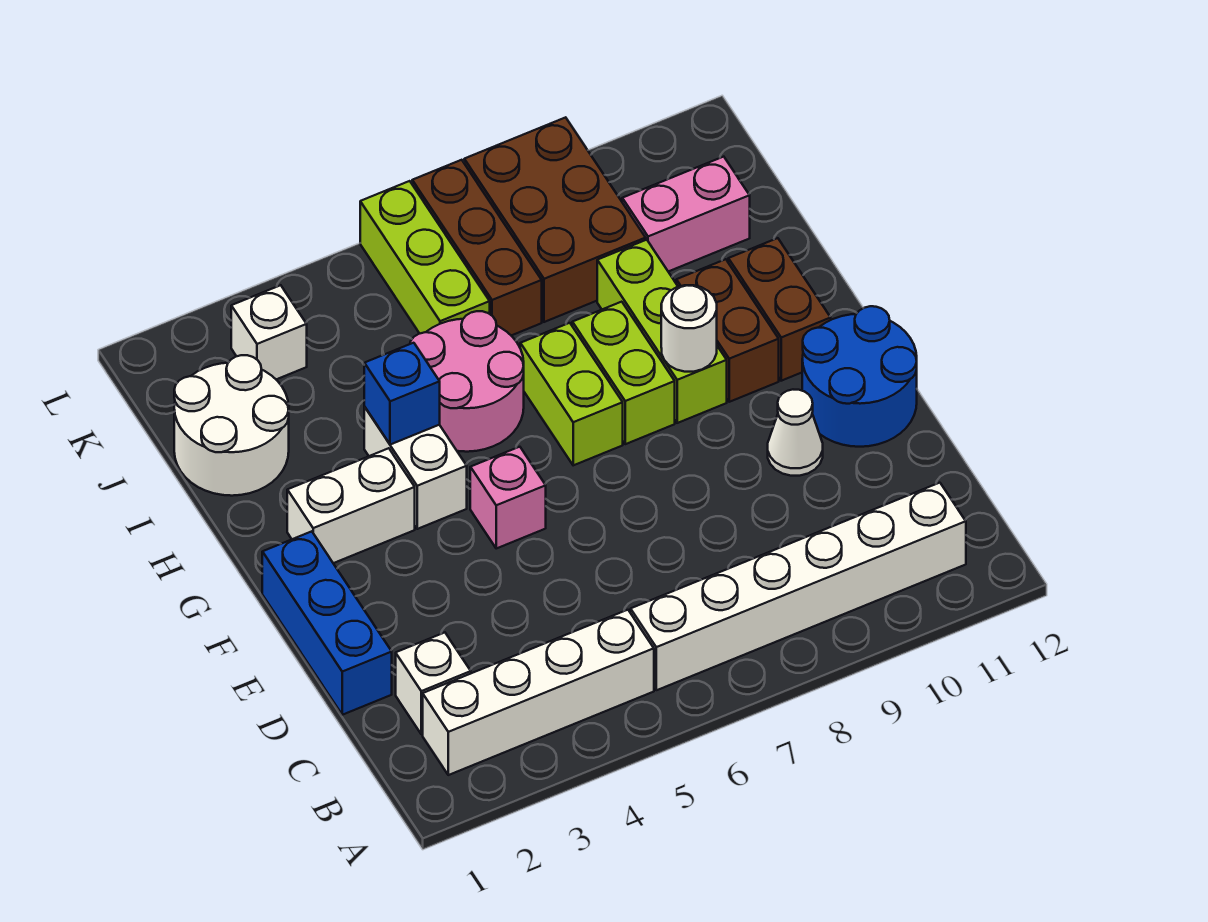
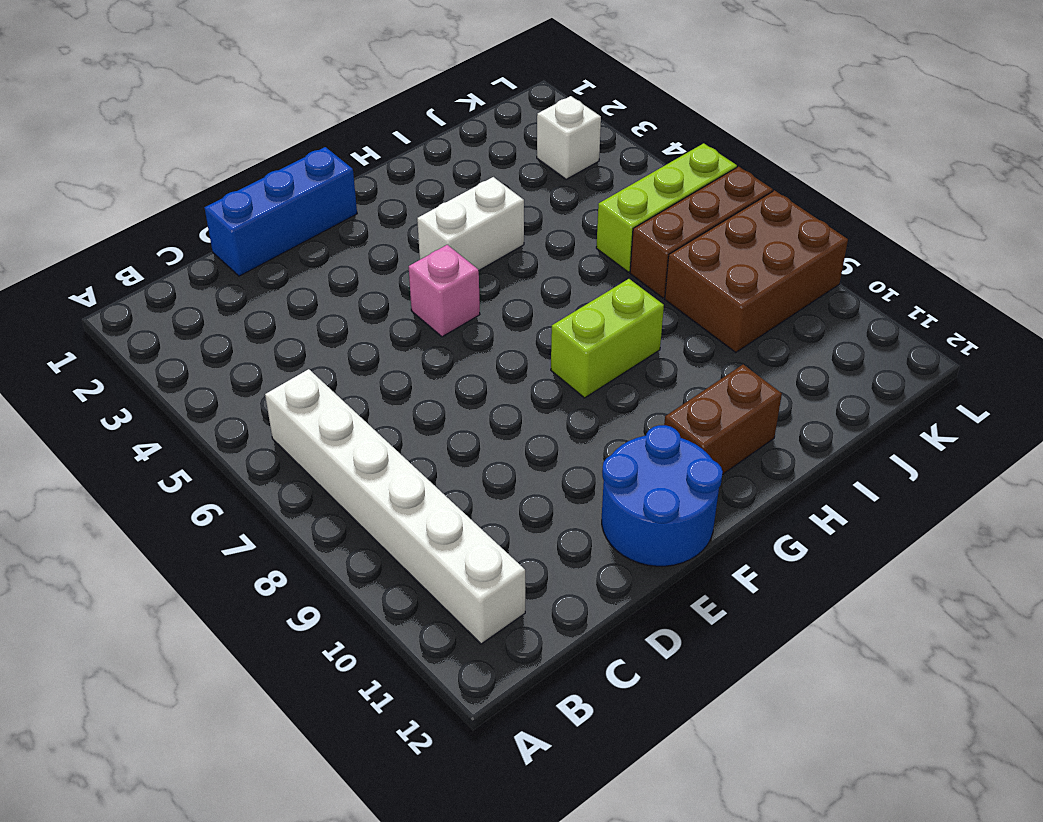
none -> white 1x4 brick [423,610,654,775]
none -> white 1x1 brick [396,633,471,734]
none -> white 1x1 cone [768,390,823,476]

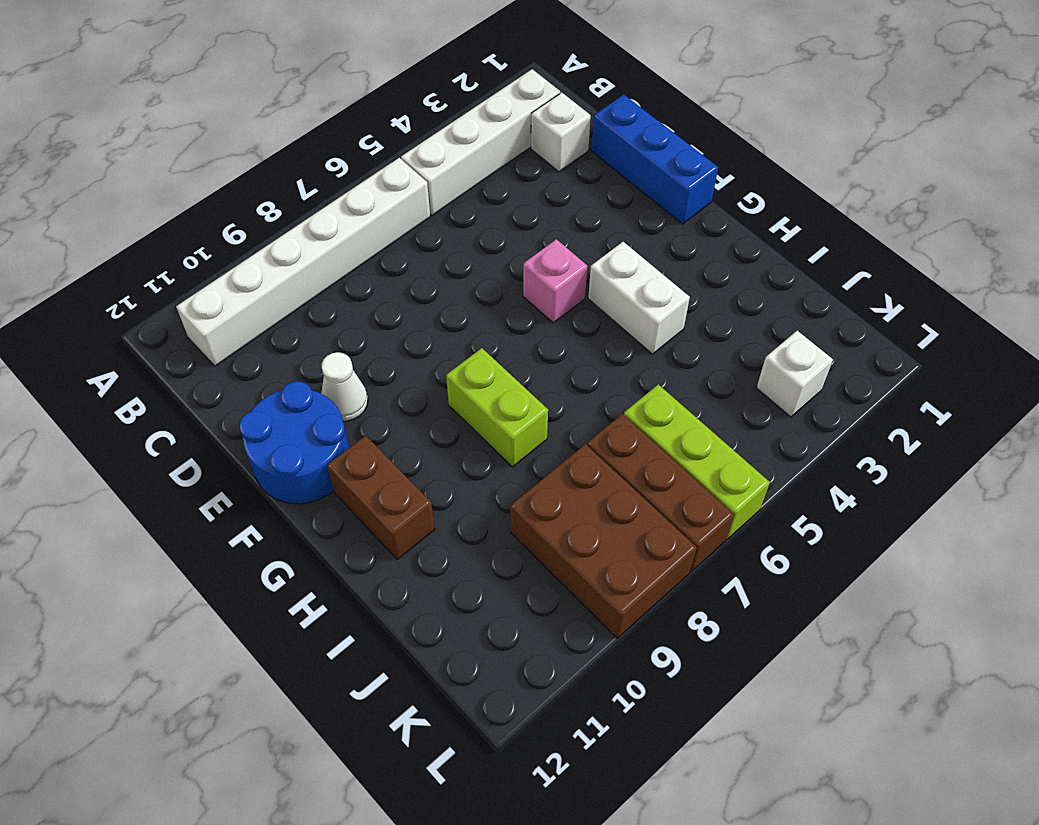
none -> white 1x2 brick [287,448,415,563]
none -> lime 1x2 brick [520,323,623,465]
none -> lime 1x3 brick [597,240,727,423]

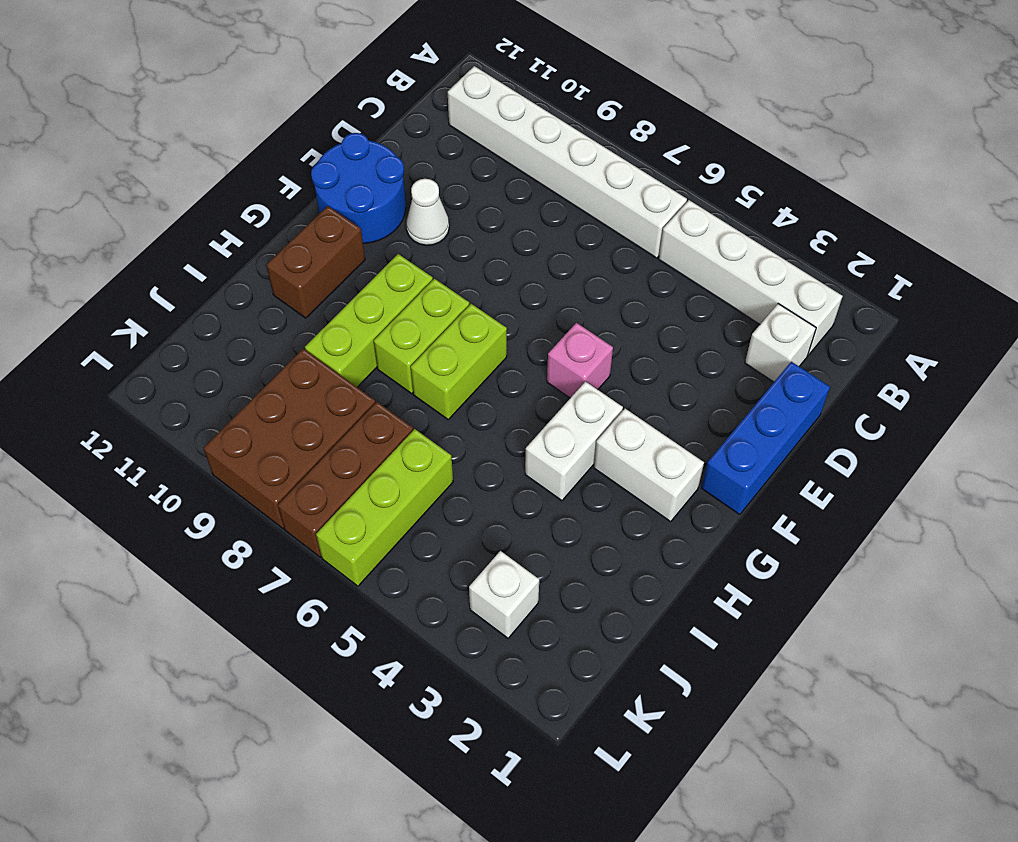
none -> brown 1x2 brick [676,259,779,402]
none -> pink 2x2 round brick [410,311,524,452]
none -> white 2x2 round brick [174,355,289,496]

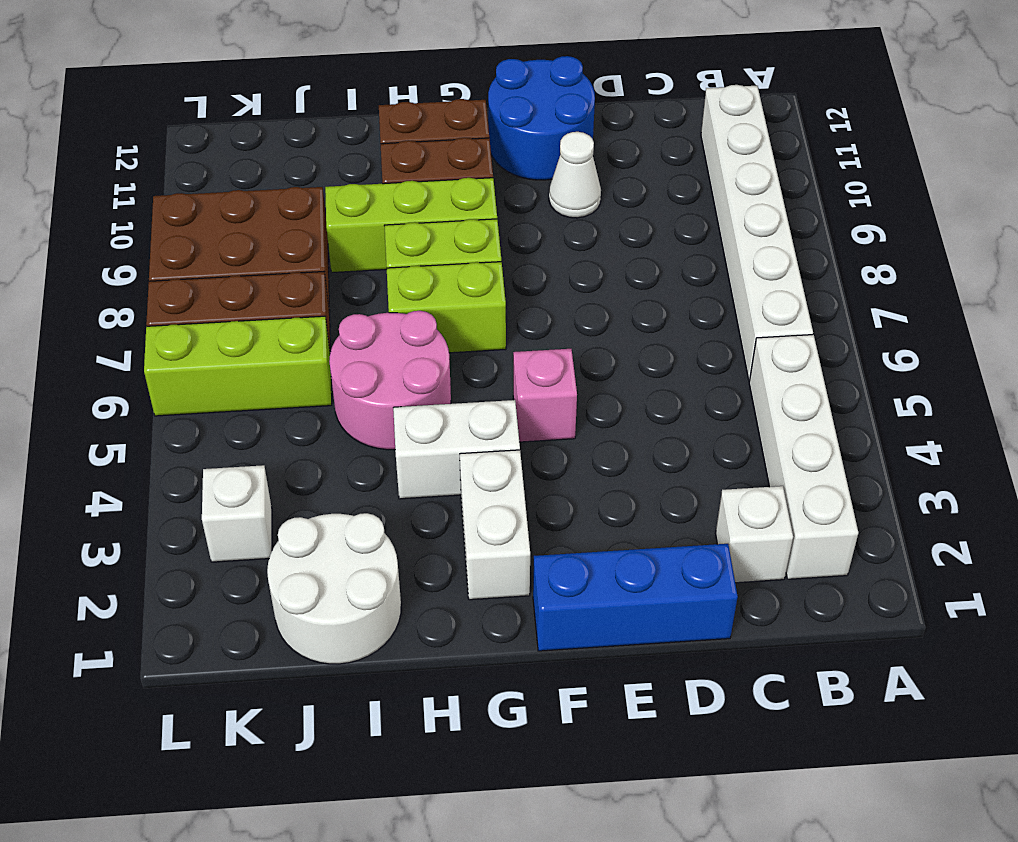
none -> pink 1x2 brick [622,157,750,272]
none -> white 1x1 round brick [661,285,717,372]
none -> blue 1x1 brick [364,343,440,445]

